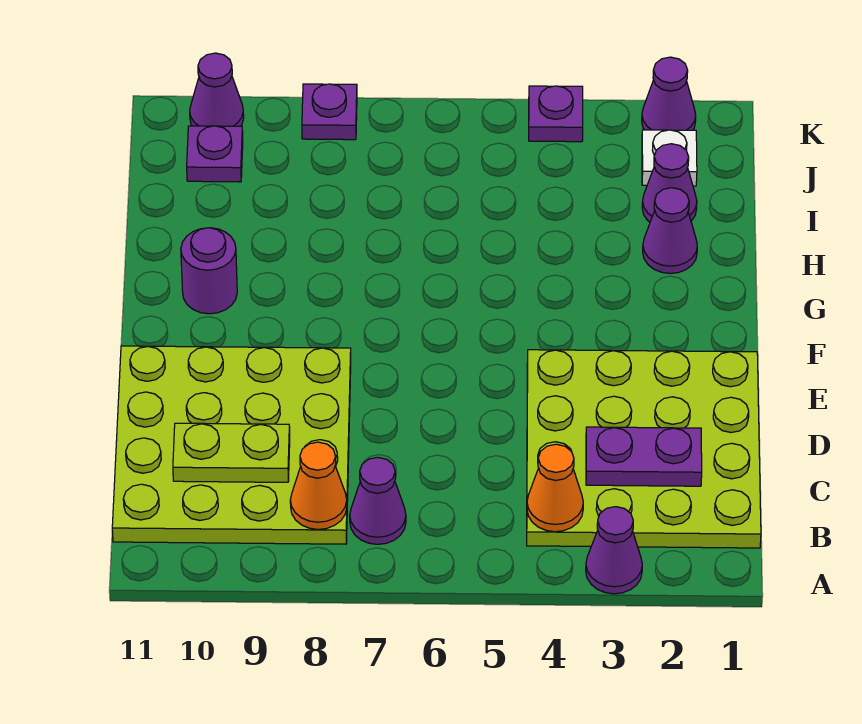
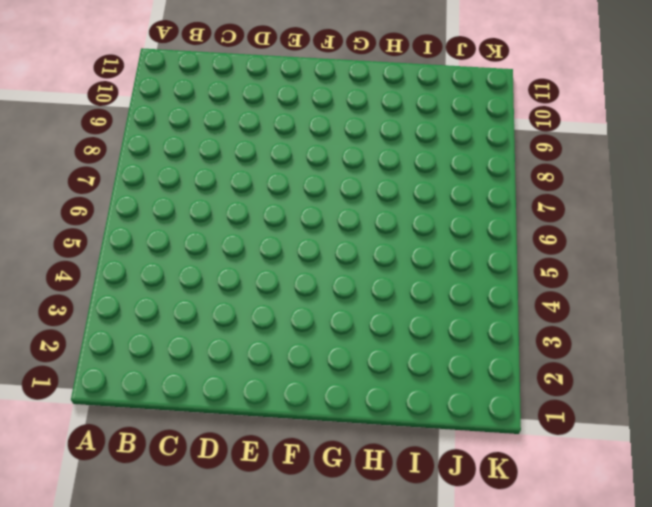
none -> purple 1x1 cone [586,507,642,594]
none -> lime 4x4 plate [527,350,761,548]
none -> purple 1x1 cone [350,457,406,544]

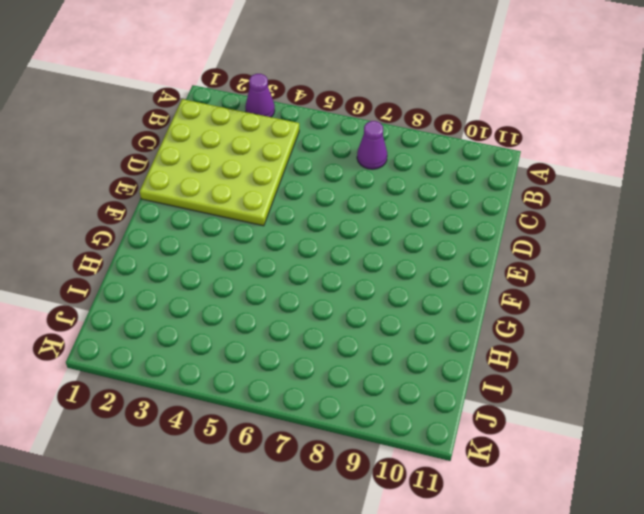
none -> lime 4x4 plate [112,346,351,544]
none -> purple 1x1 round brick [181,228,237,314]
none -> purple 1x1 cone [643,188,697,273]

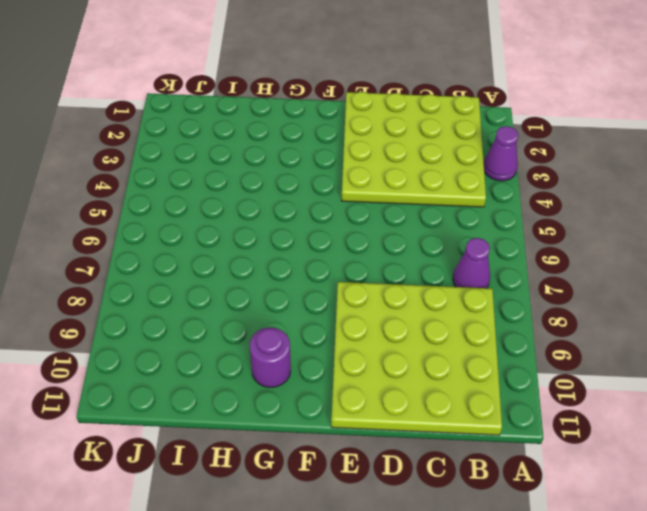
none -> purple 1x1 cone [643,188,697,273]
none -> purple 1x1 cone [642,144,697,222]
none -> white 1x1 plate [642,130,697,186]

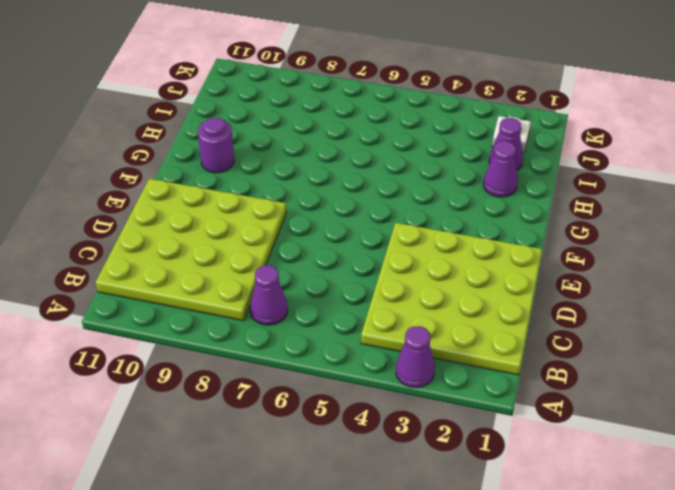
none -> purple 1x1 plate [187,126,243,182]
none -> purple 1x1 cone [642,57,696,130]
none -> purple 1x1 plate [529,86,583,142]

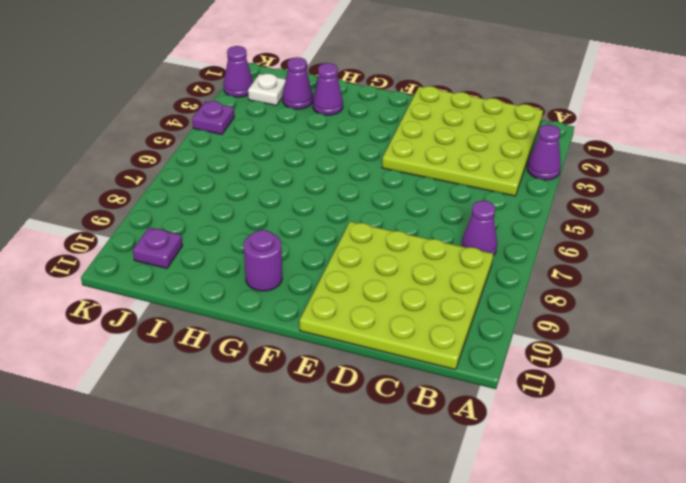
none -> purple 1x1 plate [302,84,357,140]
none -> purple 1x1 cone [190,53,244,126]
none -> orange 1x1 cone [527,444,583,532]

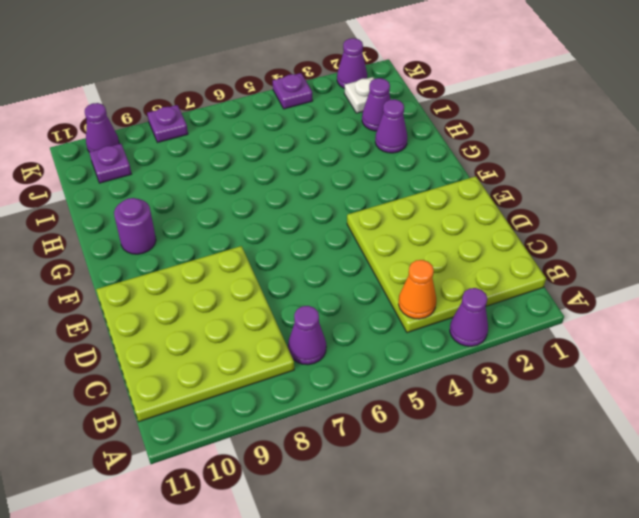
none -> orange 1x1 cone [290,442,347,529]
none -> purple 1x2 plate [586,427,702,486]
none -> lime 1x2 plate [173,423,290,482]

